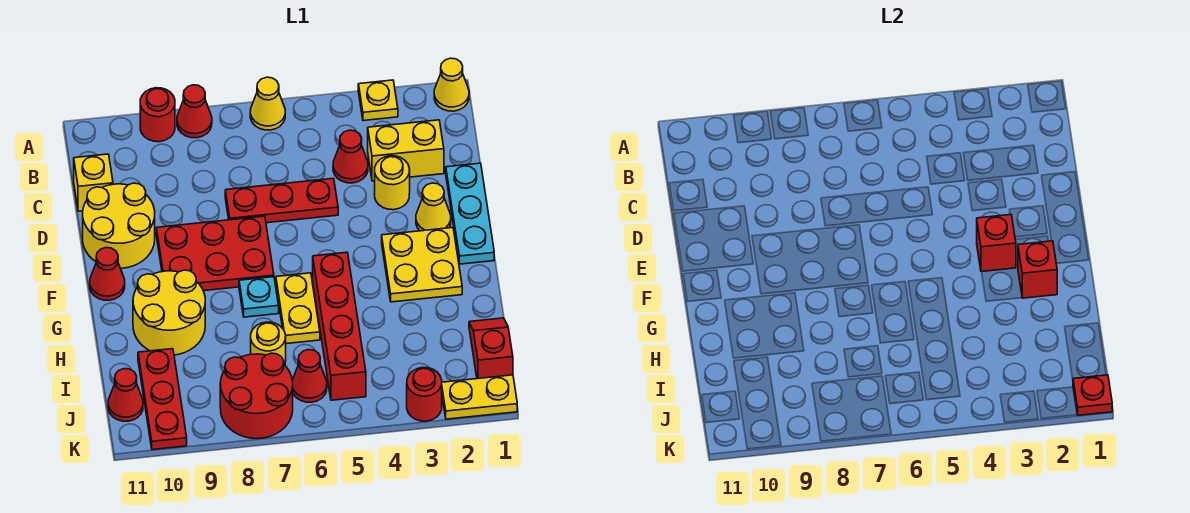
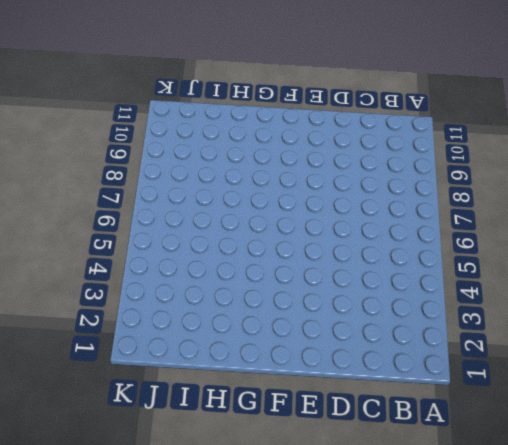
none -> yellow 1x1 cone [434,58,469,111]
none -> yellow 1x1 plate [358,80,398,121]
none -> yellow 1x1 cone [250,77,285,130]
none -> red 1x1 cone [177,85,212,138]

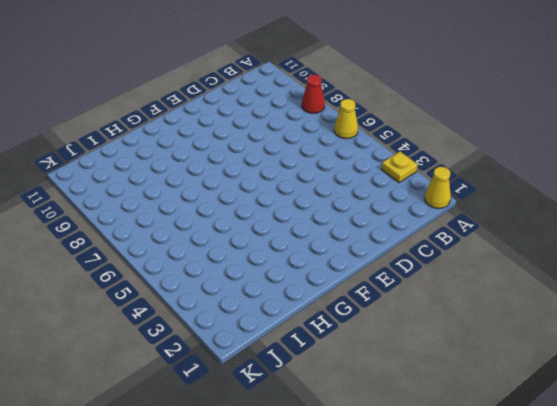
none -> red 1x1 round brick [140,88,175,142]
none -> yellow 1x2 brick [368,120,444,181]
none -> red 1x1 cone [333,130,368,183]
none -> yellow 1x1 brick [74,154,113,211]

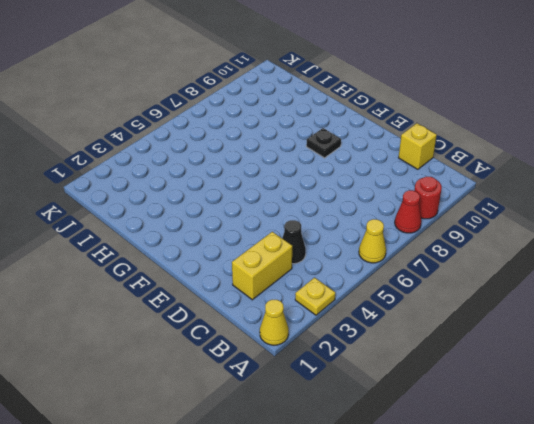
black 1x1 cone [282,220,306,264] -> red 1x1 cone [333,130,368,183]
black 1x1 plate [306,128,341,158] -> red 2x3 plate [156,216,274,291]
none -> cyan 1x3 plate [446,163,494,264]
none -> yellow 1x1 round brick [375,156,410,210]
none -> red 1x3 plate [225,178,338,223]
none -> yellow 2x2 round brick [83,183,155,268]

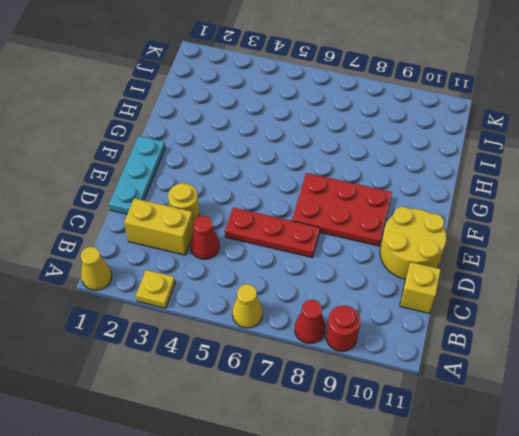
none -> yellow 1x1 cone [416,183,451,231]
none -> yellow 2x2 plate [382,228,462,302]
none -> red 1x1 cone [90,248,125,300]
none -> red 1x4 brick [313,252,366,400]

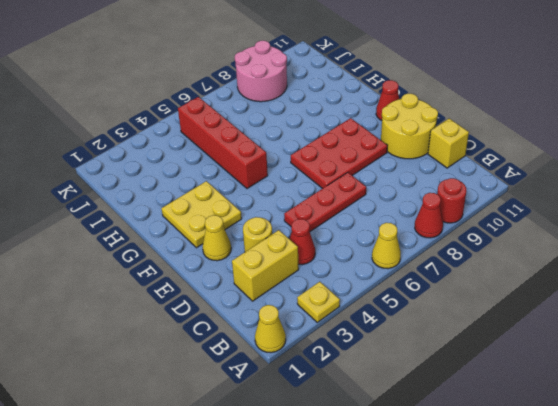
pink 2x2 round brick [235,41,287,102] -> red 2x2 round brick [220,353,293,439]
none -> cyan 1x3 plate [446,163,494,264]
none -> yellow 1x2 plate [276,273,320,344]
none -> cyan 1x1 plate [239,277,279,317]
none -> yellow 2x2 round brick [133,270,205,355]

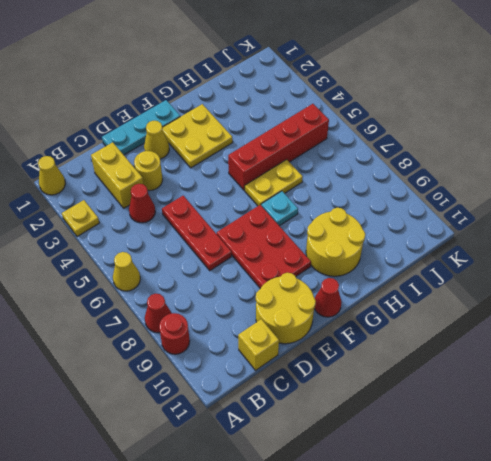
none -> red 1x2 slope [469,318,513,379]
none -> yellow 1x1 round brick [251,322,286,365]
none -> red 1x3 plate [138,349,187,450]
none -> red 1x1 cone [292,350,327,402]

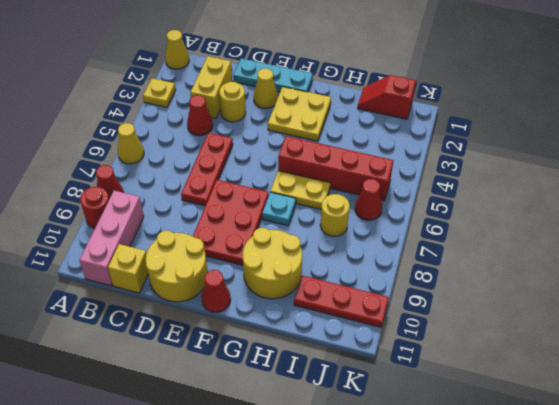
pink 1x3 brick [79,191,144,286] -> none
none -> red 2x2 round brick [220,353,293,439]
none -> red 1x1 cone [108,369,143,421]
none -> yellow 1x2 plate [442,375,517,419]
none -> red 1x1 round brick [407,367,442,421]

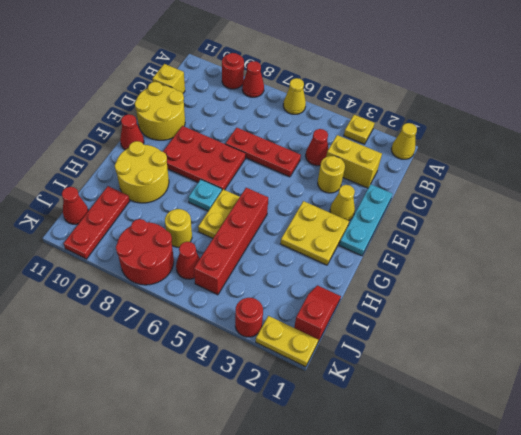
none -> red 1x1 brick [977,215,1016,272]
none -> red 1x1 brick [1018,241,1057,298]
none -> red 1x1 plate [1073,375,1112,415]

